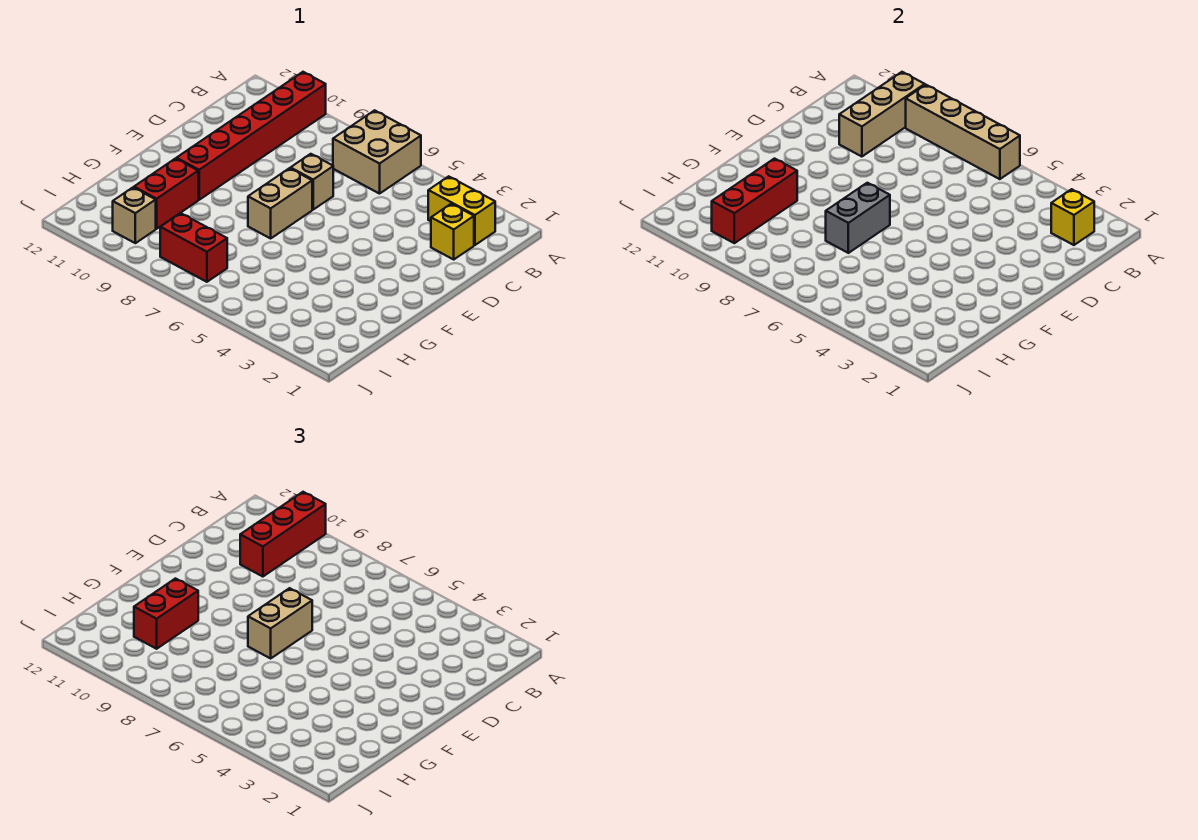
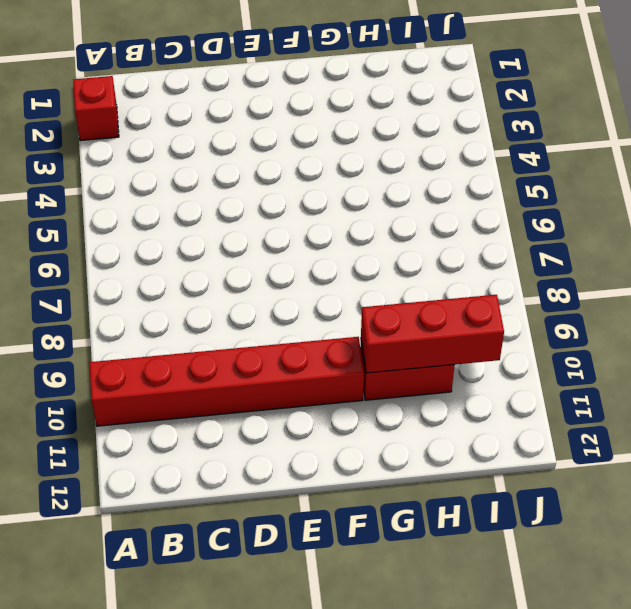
red 1x1 brick [73,76,119,141] -> none
none -> tan 2x2 brick [333,110,421,194]
none -> yellow 1x2 brick [428,176,495,245]
none -> yellow 1x1 brick [431,204,474,259]

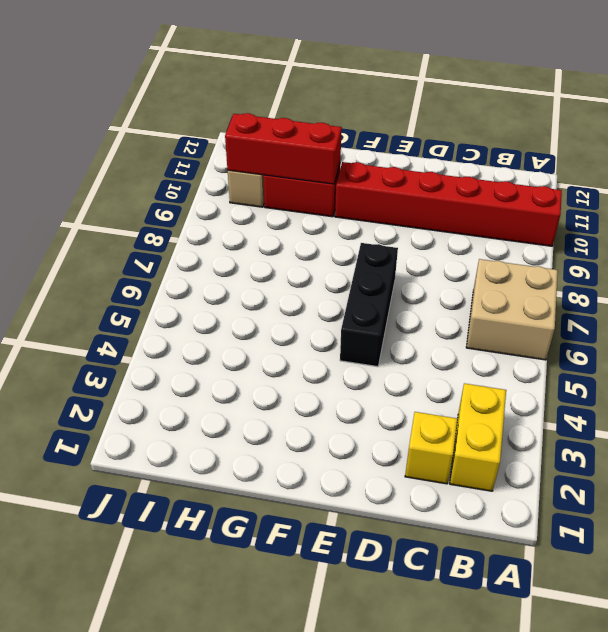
black 1x3 brick [340,243,398,367] -> tan 1x2 brick [248,168,312,238]
none -> tan 1x1 brick [291,154,333,209]
none -> red 1x2 brick [160,213,227,282]
none -> tan 1x4 brick [906,85,1020,179]

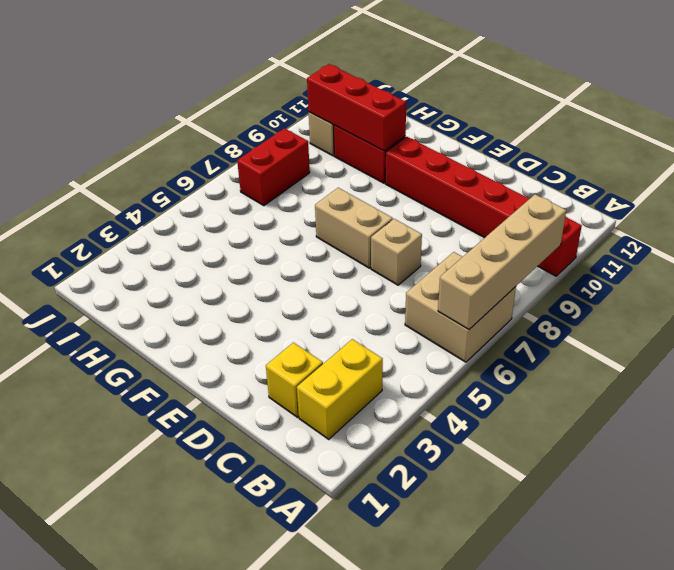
none -> tan 1x3 brick [839,72,925,157]
none -> yellow 1x1 brick [1051,189,1094,245]
none -> grey 1x2 brick [826,183,890,253]

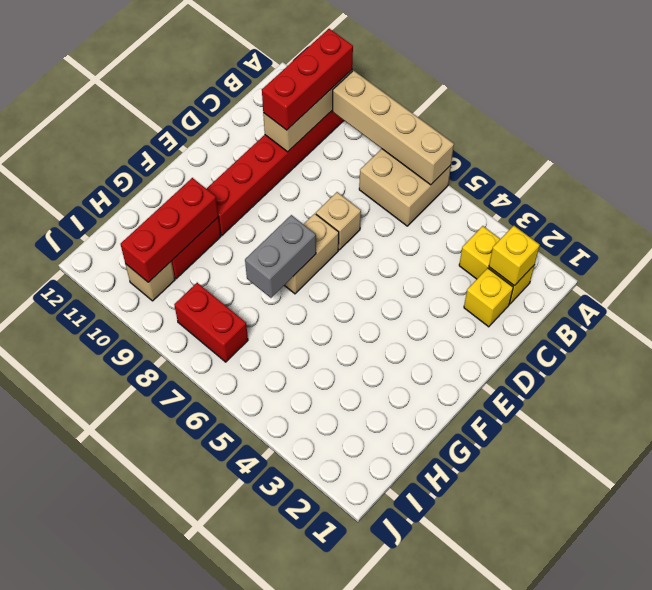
none -> tan 1x2 brick [248,588,312,658]
none -> red 1x2 brick [134,579,198,649]

